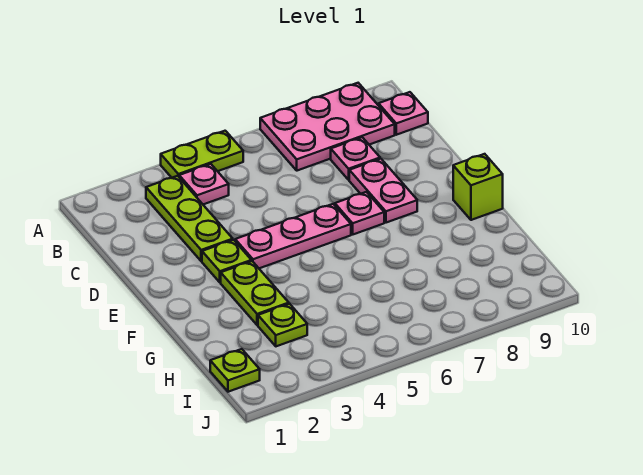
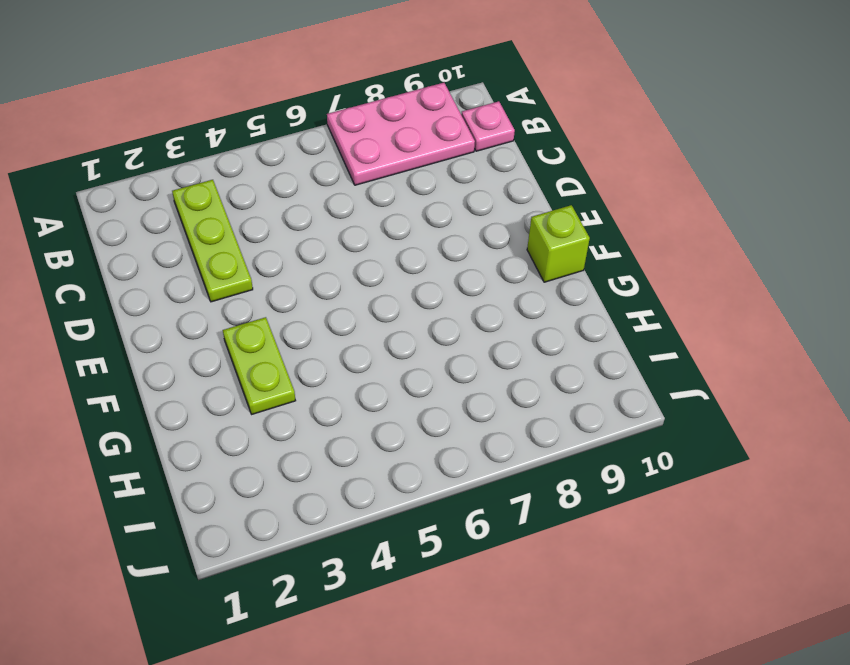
none -> lime 1x2 plate [161,131,243,178]
none -> pink 1x1 plate [179,164,229,204]
none -> pink 1x1 plate [331,137,380,180]

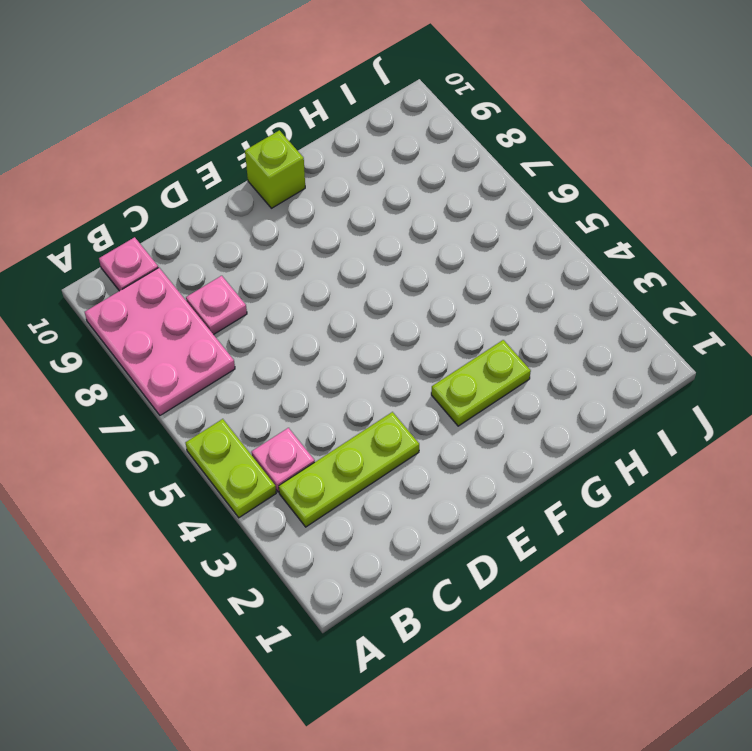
none -> pink 1x2 plate [349,159,417,223]
none -> lime 1x1 plate [202,240,251,282]
none -> pink 1x3 plate [235,204,351,268]

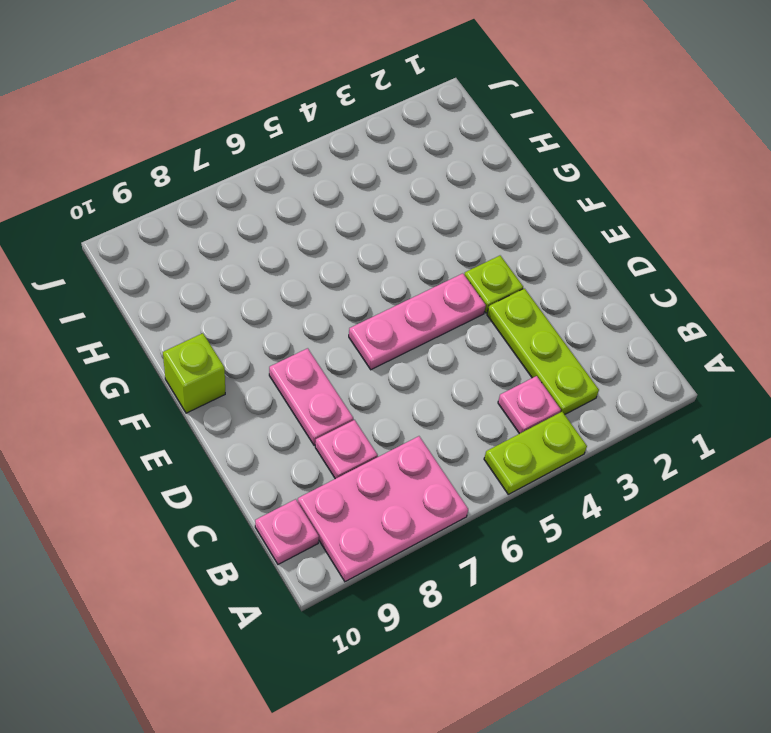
none -> pink 1x1 plate [335,192,384,234]
none -> lime 1x2 plate [221,261,289,325]
none -> lime 1x1 plate [258,304,307,346]

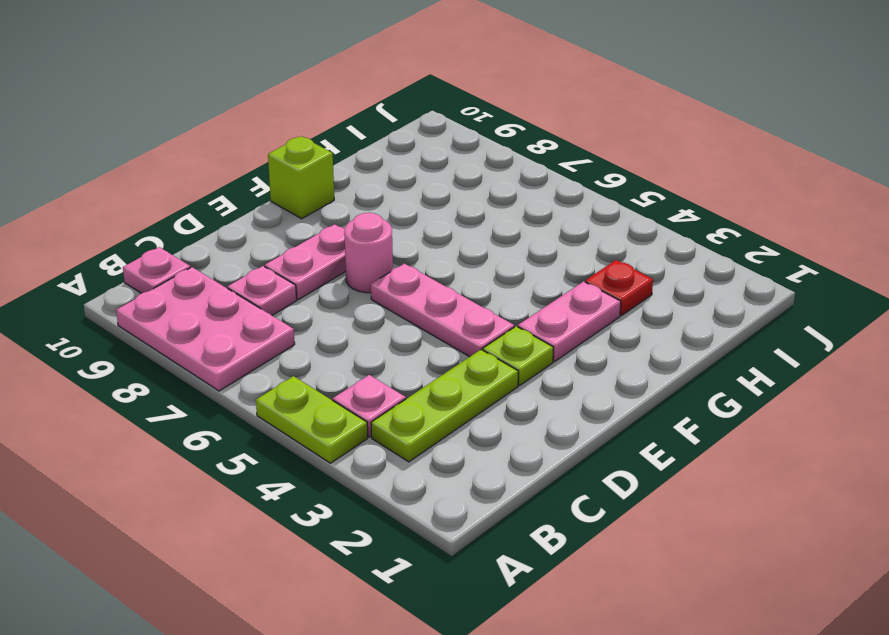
pink 1x1 round brick [344,213,393,293] -> pink 1x1 plate [335,192,384,234]
pink 1x2 plate [518,281,621,362] -> lime 1x2 plate [221,261,289,325]
red 1x1 plate [585,260,653,316] -> lime 1x1 plate [258,304,307,346]
none -> lime 1x1 plate [210,349,260,392]

